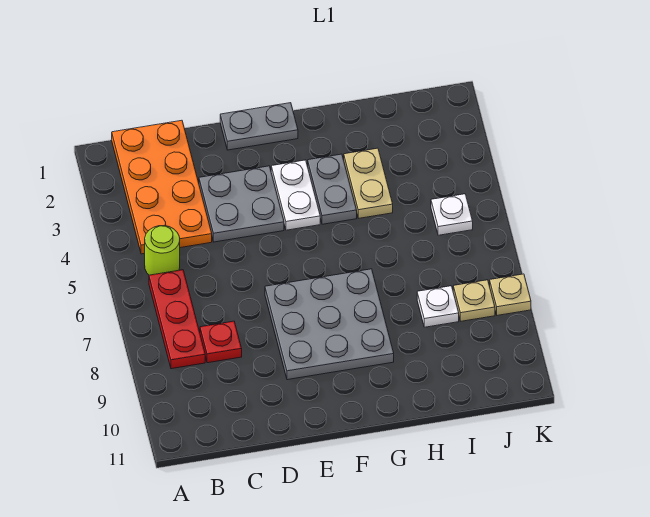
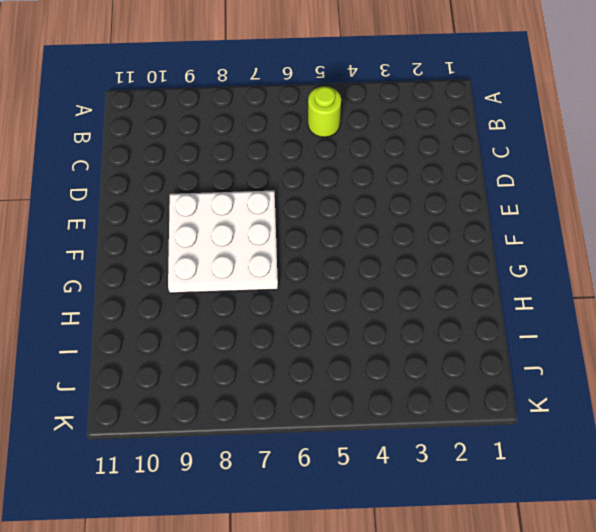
white 3x3 plate [168,191,278,293] -> grey 3x3 plate [265,269,394,380]
none -> orange 2x4 plate [112,120,212,254]
none -> red 1x3 plate [149,270,205,369]
none -> red 1x1 plate [200,321,242,363]

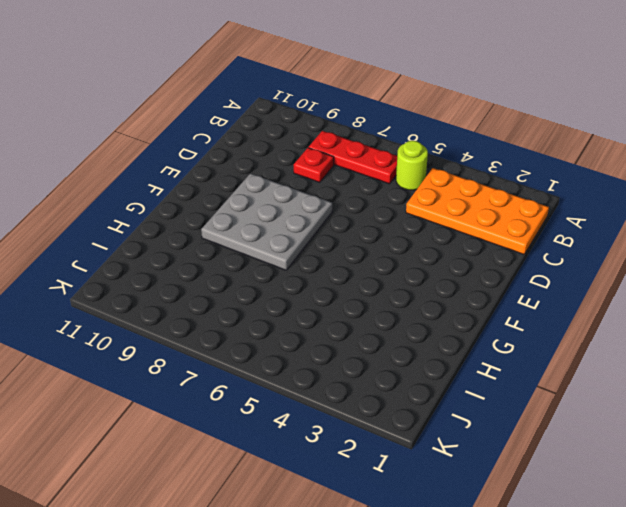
none -> grey 2x2 plate [199,166,284,242]
none -> grey 1x2 plate [220,103,298,150]
none -> white 1x2 plate [271,160,320,230]

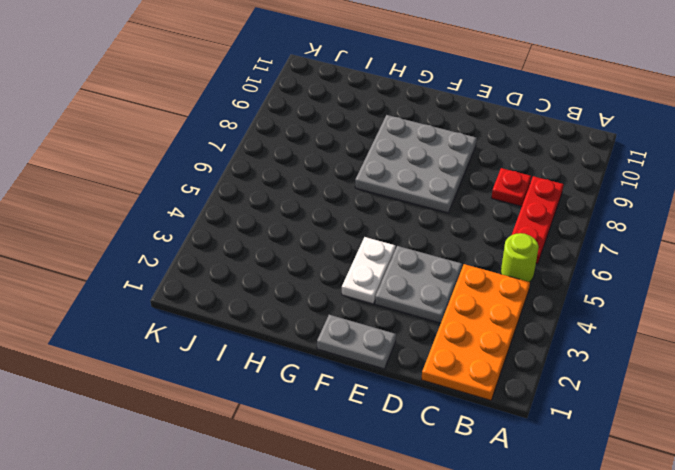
none -> grey 1x2 plate [308,154,357,224]
none -> tan 1x2 plate [344,148,393,218]
none -> white 1x1 plate [417,286,459,327]

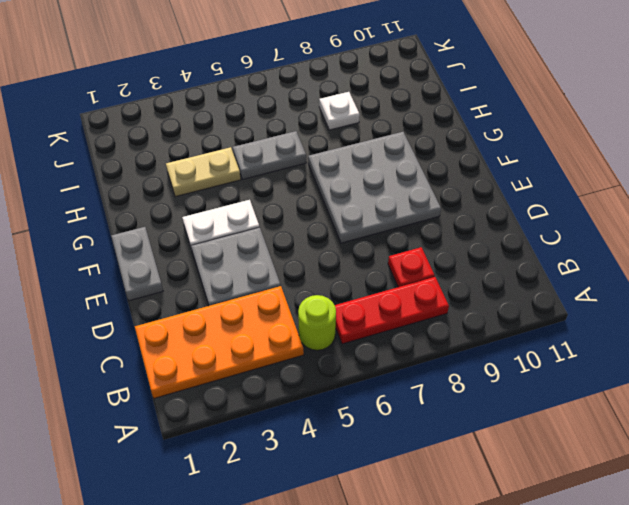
grey 1x2 plate [233,131,306,179] -> grey 1x2 plate moved to [308,154,357,224]
none -> white 1x1 plate [431,194,473,235]
none -> tan 1x1 plate [453,280,495,321]
none -> tan 1x1 plate [490,274,531,315]

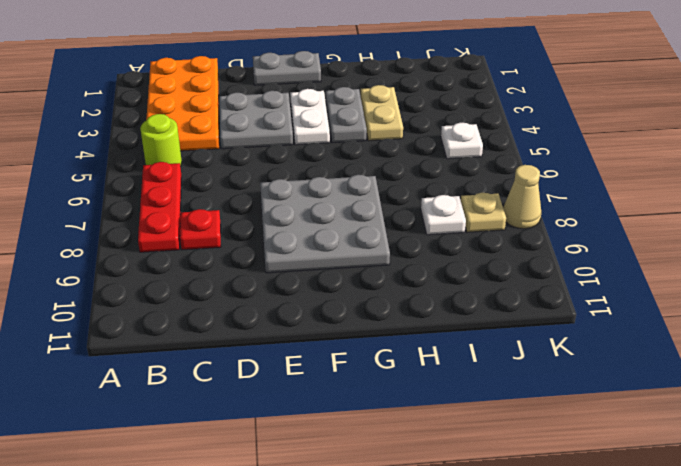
tan 1x1 cone [503,165,541,229] -> tan 1x1 plate [490,274,531,315]

